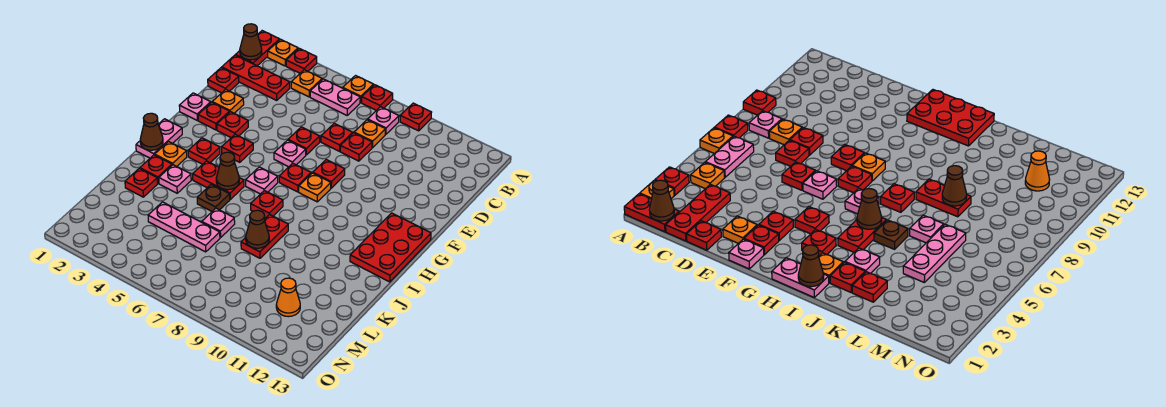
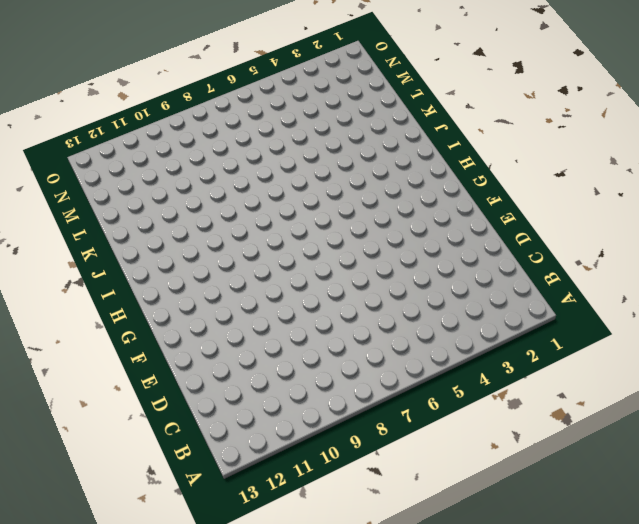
none -> red 1x2 plate [236,31,280,66]
none -> orange 1x1 plate [268,39,298,66]
none -> red 1x1 plate [286,48,317,73]
none -> orange 1x1 plate [343,76,374,103]

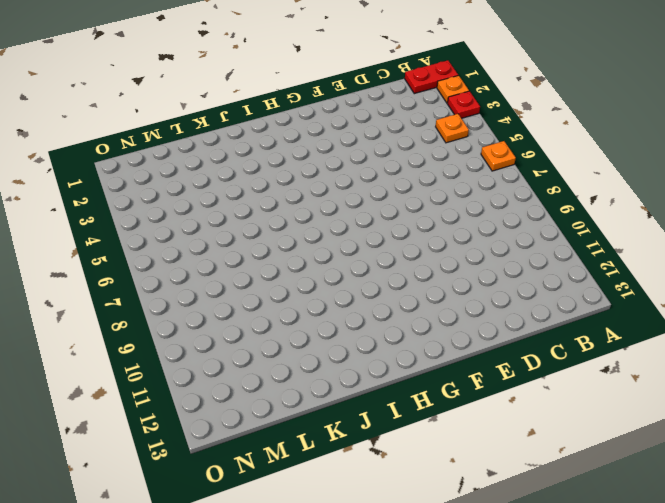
none -> red 1x1 plate [362,85,393,110]
none -> red 1x1 plate [400,103,432,131]
none -> pink 1x2 plate [310,79,360,115]
none -> pink 1x1 plate [368,107,399,134]

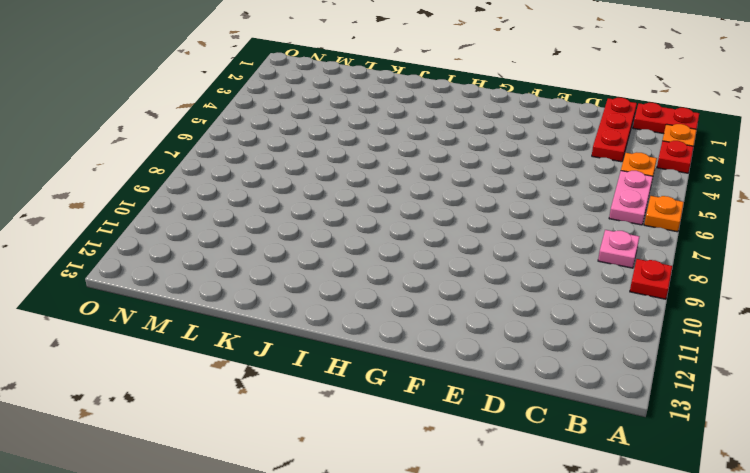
none -> red 1x1 plate [362,85,393,110]
none -> orange 1x1 plate [354,120,386,148]
none -> red 1x1 plate [208,68,239,93]
none -> red 1x1 plate [321,123,353,151]

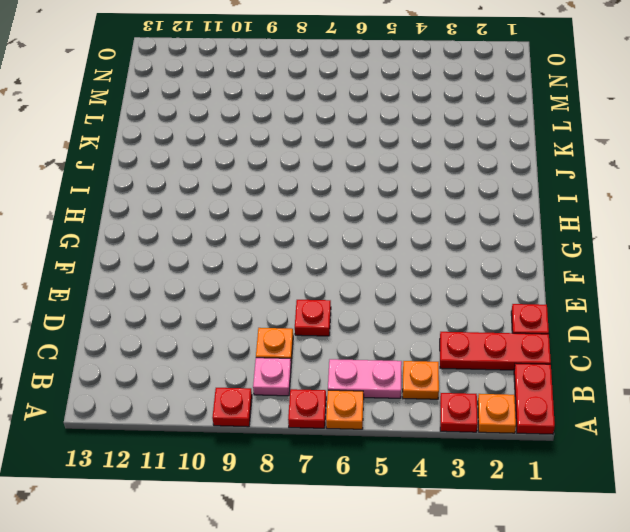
none -> red 1x1 plate [340,133,372,161]
none -> orange 1x1 plate [212,89,244,113]
none -> red 1x1 plate [288,127,320,155]
none -> pink 1x1 plate [179,93,211,120]

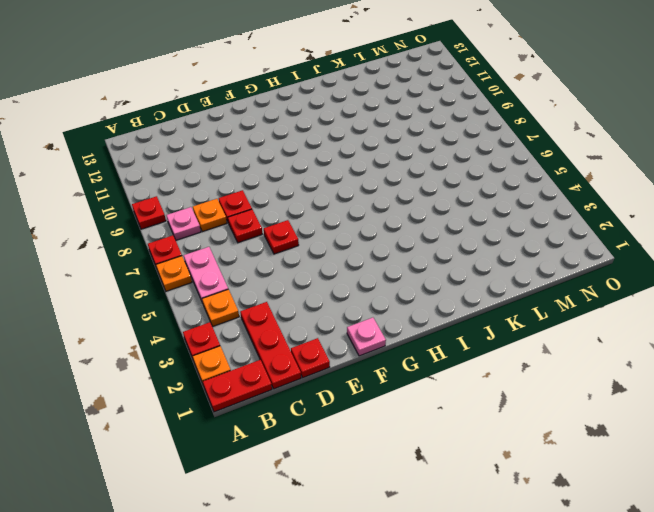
none -> orange 1x1 plate [212,89,244,113]
none -> red 1x1 plate [198,102,229,130]
none -> red 1x1 plate [217,112,248,137]
none -> pink 1x1 plate [274,140,306,167]

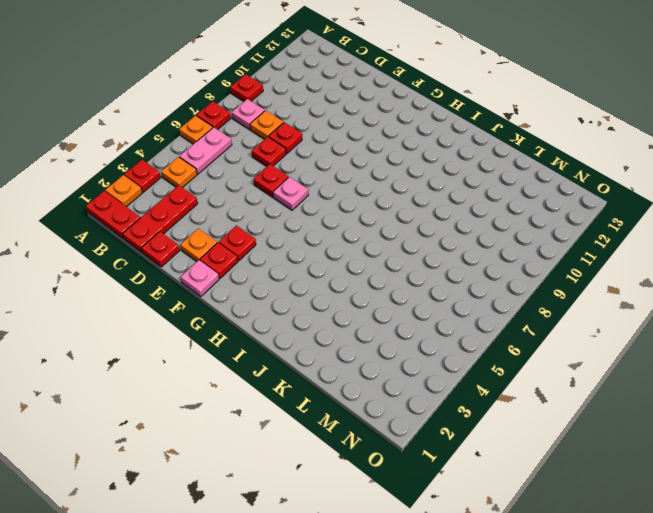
none -> red 1x1 plate [313,160,345,188]
none -> red 1x1 plate [222,134,253,162]
none -> red 1x1 plate [279,163,311,192]
none -> orange 1x1 plate [299,173,331,202]

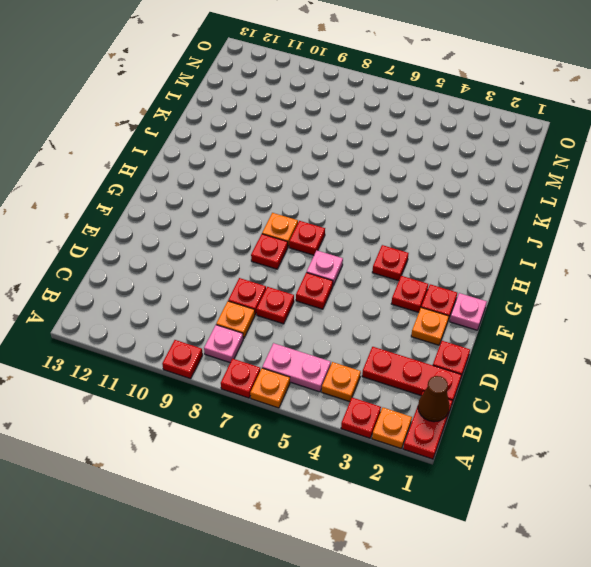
none -> red 2x3 plate [350,213,431,282]
none -> pink 1x2 plate [136,119,182,158]
none -> red 1x1 plate [188,138,220,164]
none -> pink 1x1 plate [246,167,278,194]

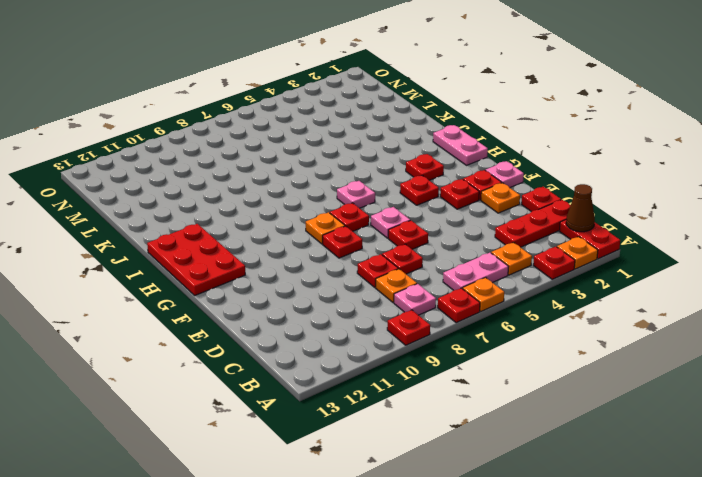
none -> orange 1x1 plate [155,142,187,166]
none -> red 1x2 plate [193,161,244,199]
none -> red 1x1 plate [251,191,283,218]
none -> red 1x1 plate [140,155,172,183]

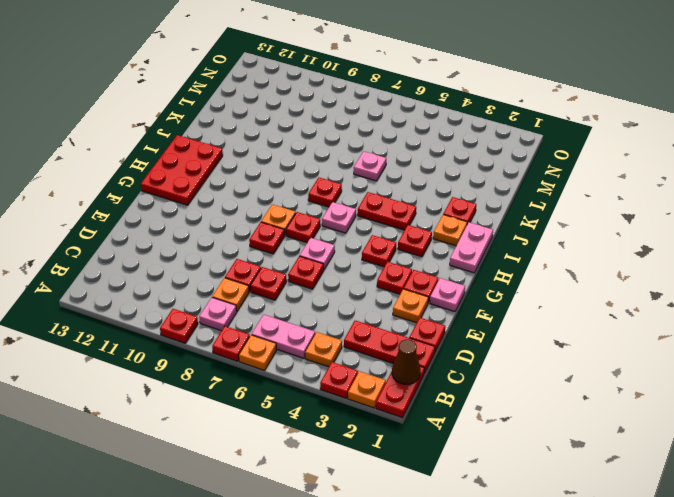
none -> pink 1x1 plate [159,165,191,193]
none -> brown 1x1 plate [197,184,230,211]
none -> red 1x2 plate [241,214,288,258]
none -> red 1x1 plate [125,168,158,197]

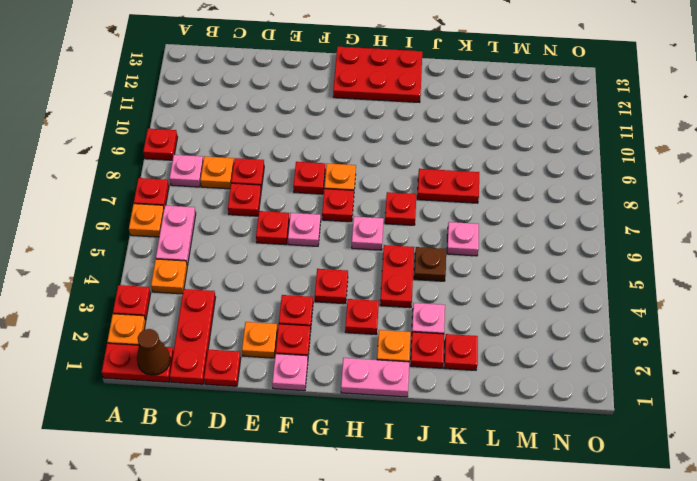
none -> pink 1x3 plate [148,202,220,252]
none -> orange 1x1 cone [276,278,300,317]
none -> brown 1x1 cone [140,113,163,150]
none -> brown 1x1 cone [216,152,239,190]

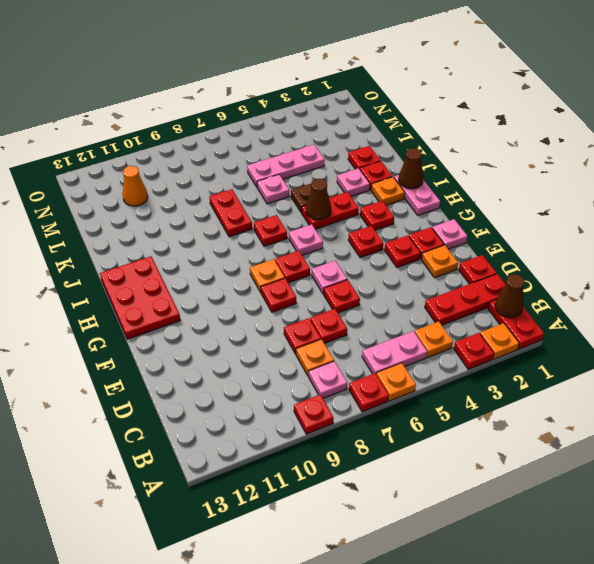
none -> brown 1x1 cone [246,210,269,248]

